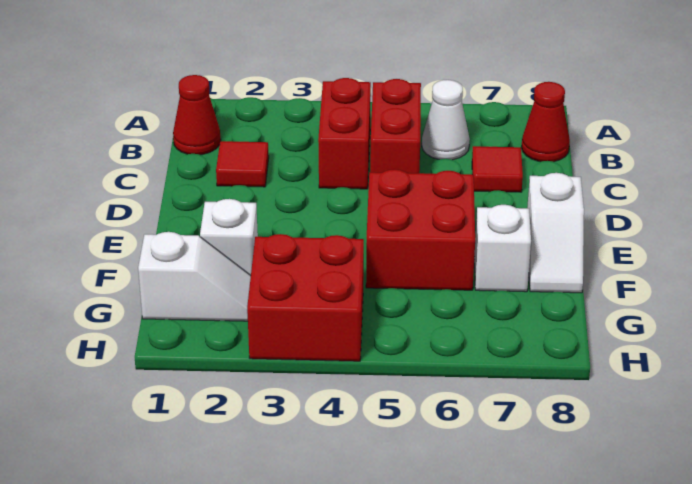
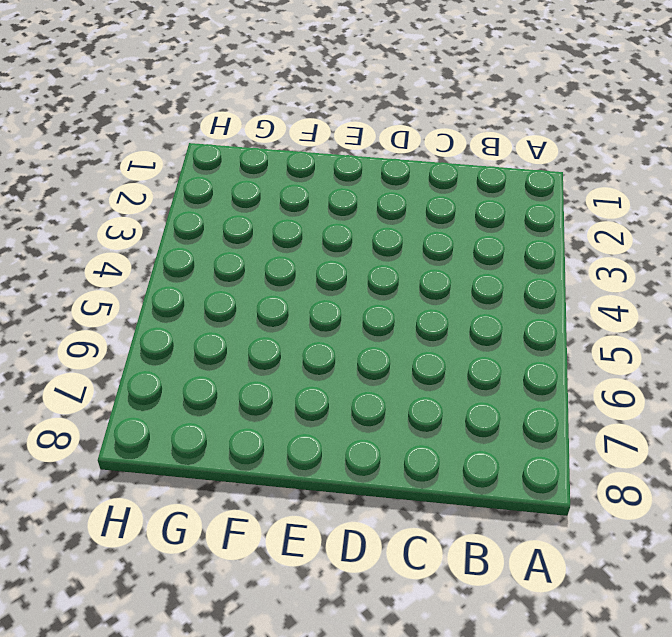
none -> red 1x1 cone [173,75,221,155]
none -> red 1x2 brick [318,78,371,189]
none -> red 1x2 brick [370,79,421,173]

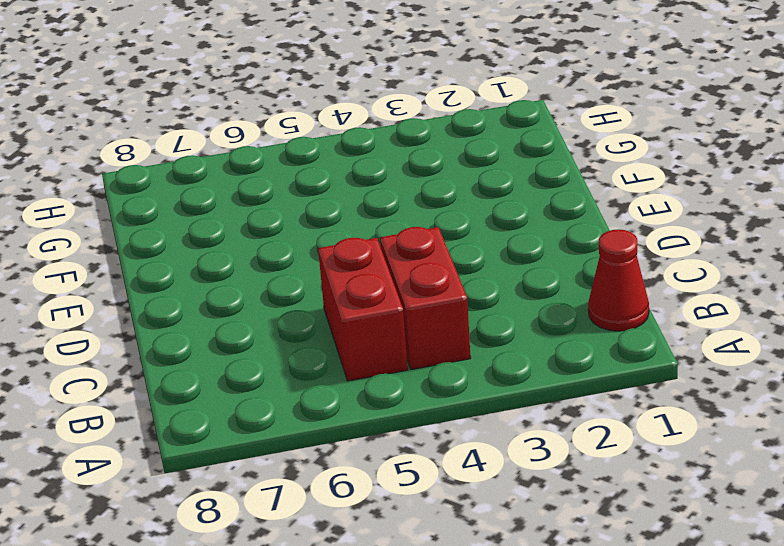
none -> white 1x1 cone [422,80,470,160]
none -> red 1x1 cone [522,82,570,162]
none -> red 1x1 tile [216,141,269,187]

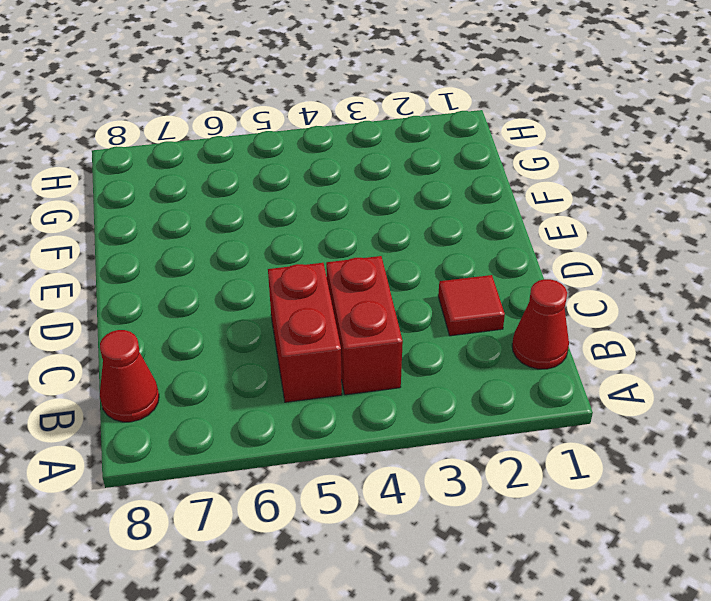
none -> white 1x1 cone [422,80,470,160]
none -> red 1x1 tile [472,146,523,192]
none -> red 2x2 brick [366,169,475,290]

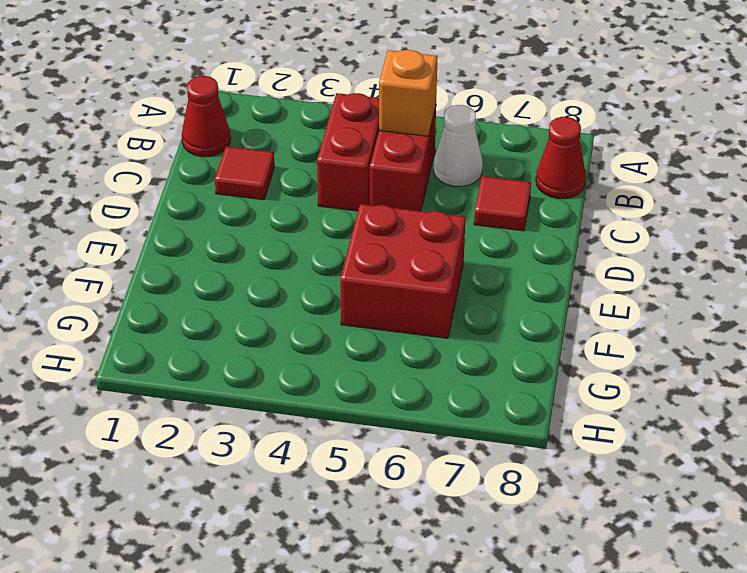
orange 1x1 brick [379,50,438,136] -> none
none -> white 1x2 slope [527,173,584,293]
none -> white 1x1 brick [200,199,258,275]
none -> white 1x1 brick [474,205,531,292]

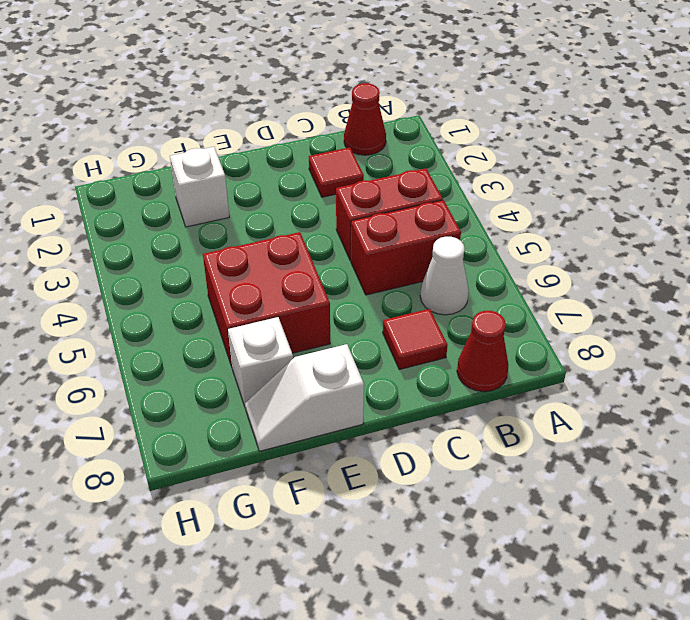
none -> white 1x2 slope [138,232,251,321]
none -> red 2x2 brick [247,234,364,361]

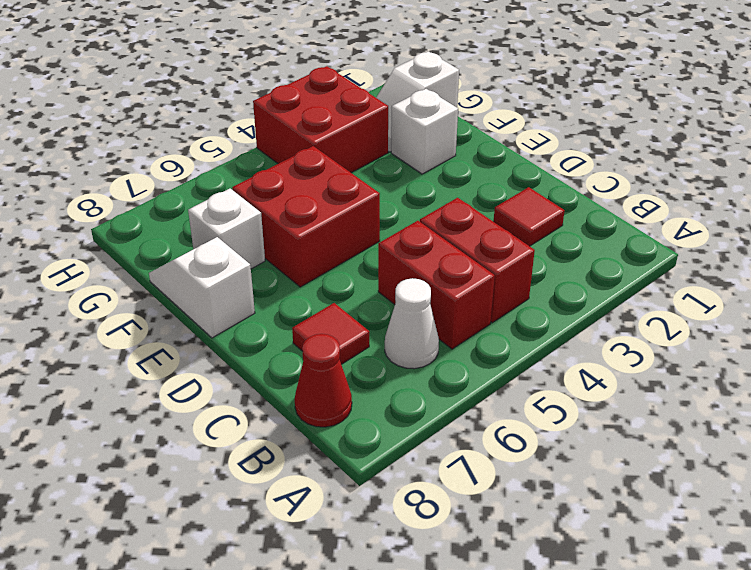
none -> red 1x1 cone [173,75,221,155]

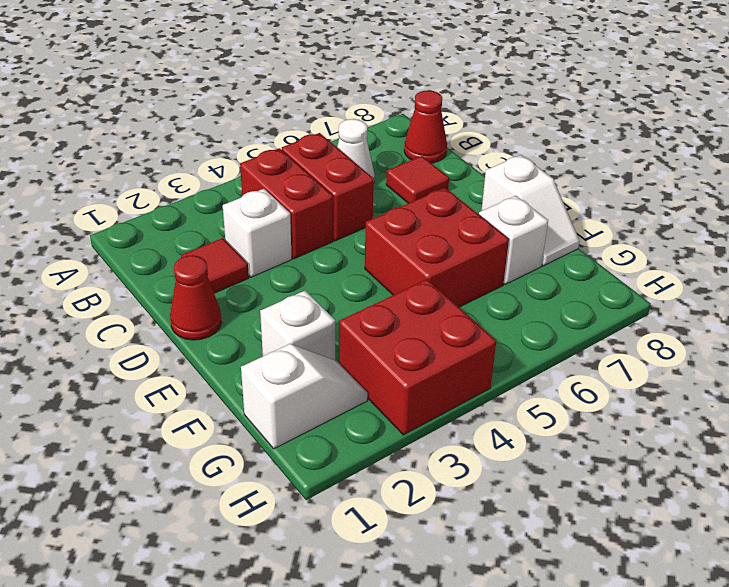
white 1x1 brick [223,189,292,277] -> none
red 1x1 cone [170,255,222,340] -> red 1x1 cone moved to [173,75,221,155]

